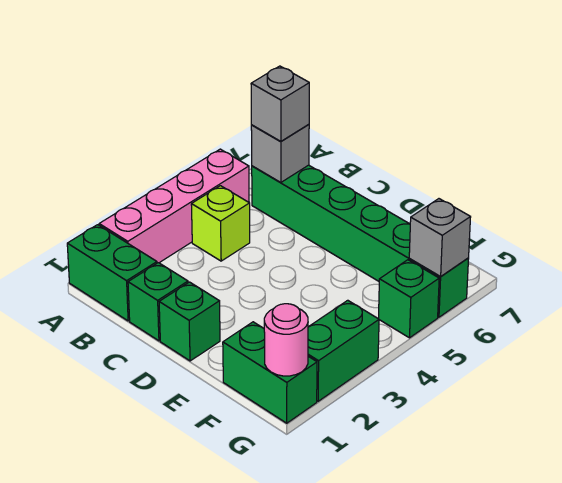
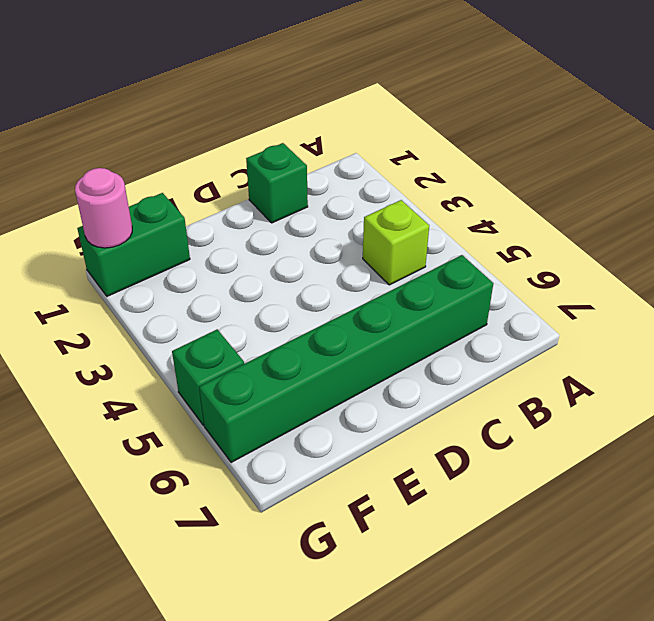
none -> green 1x2 brick [67,225,157,321]
none -> pink 1x4 brick [99,149,249,263]
none -> green 1x1 brick [159,282,220,361]

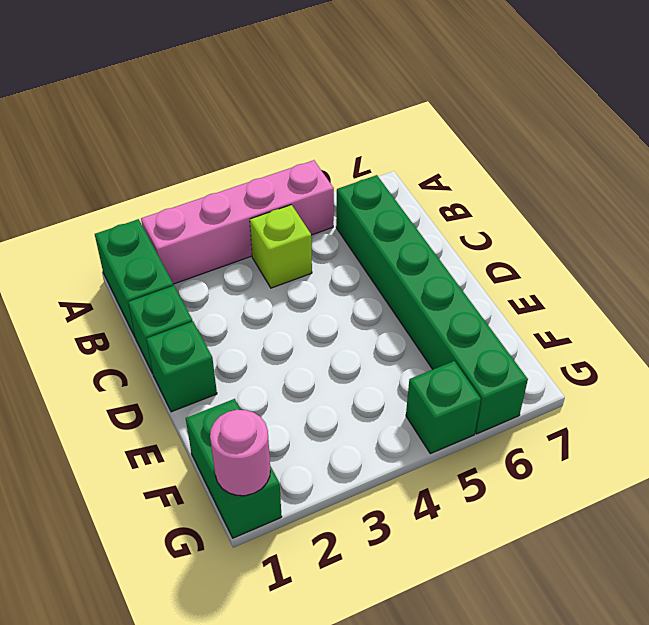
none -> green 1x2 brick [308,300,379,401]
none -> grey 1x1 brick [251,125,309,182]
none -> grey 1x1 brick [409,199,471,276]

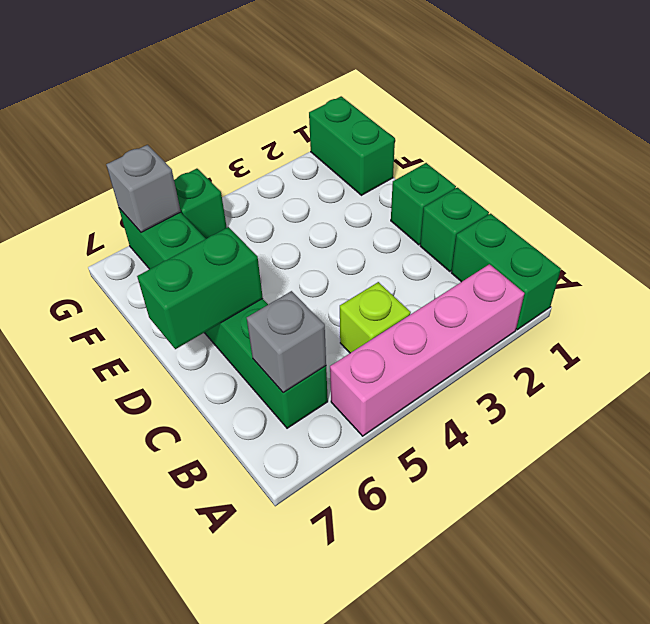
green 1x2 brick [137,227,263,349] -> green 1x2 brick moved to [308,300,379,401]
none -> pink 1x1 round brick [264,304,308,376]
none -> grey 1x1 brick [251,66,309,142]

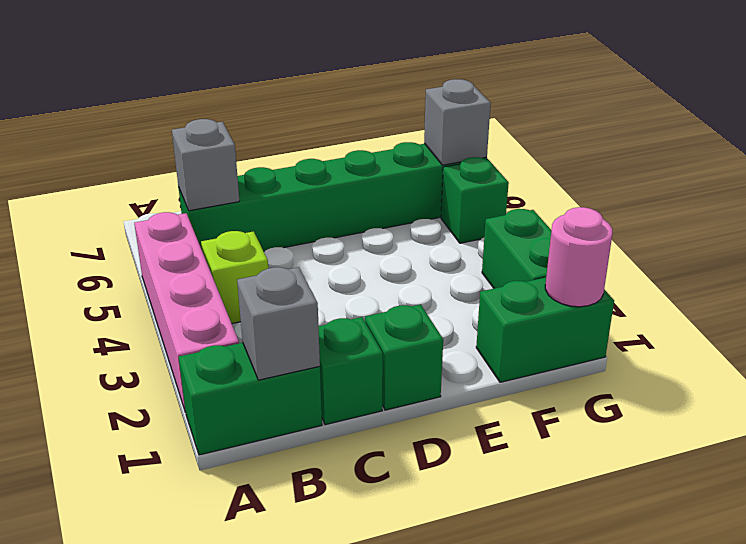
grey 1x1 brick [237,267,320,380] -> grey 1x1 brick moved to [251,66,309,142]

